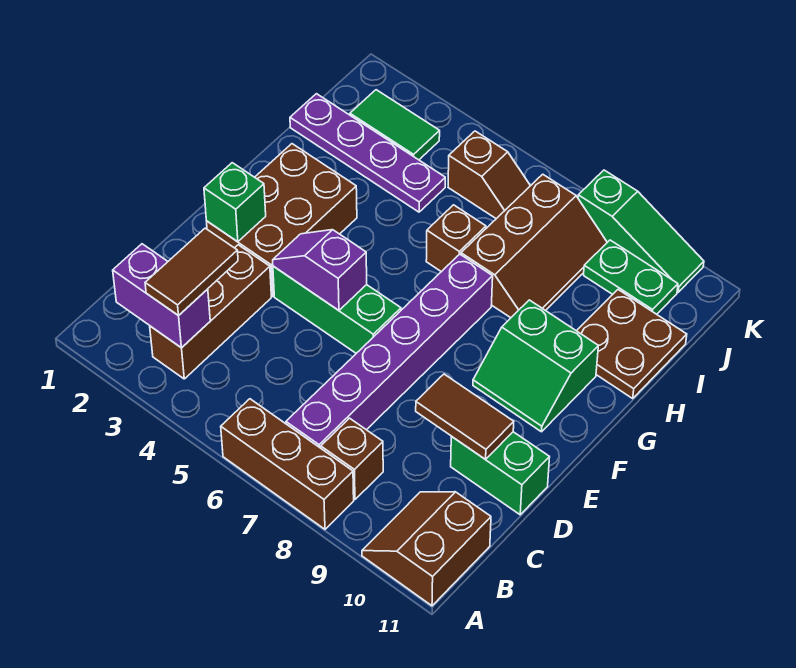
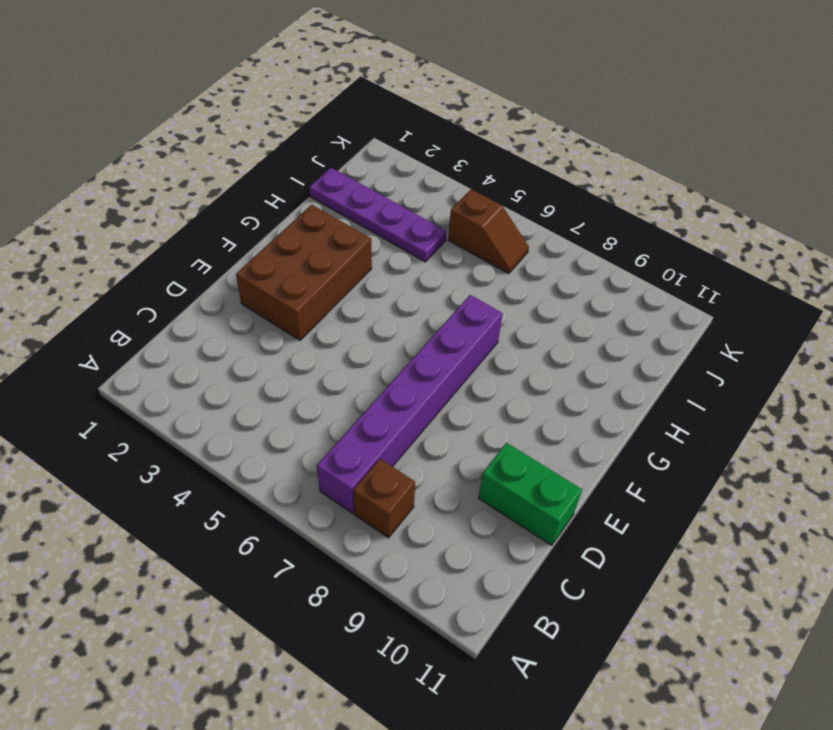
none -> brown 1x3 brick [221,399,354,529]
none -> brown 2x2 slope [362,492,491,606]
none -> brown 1x3 brick [150,245,271,379]

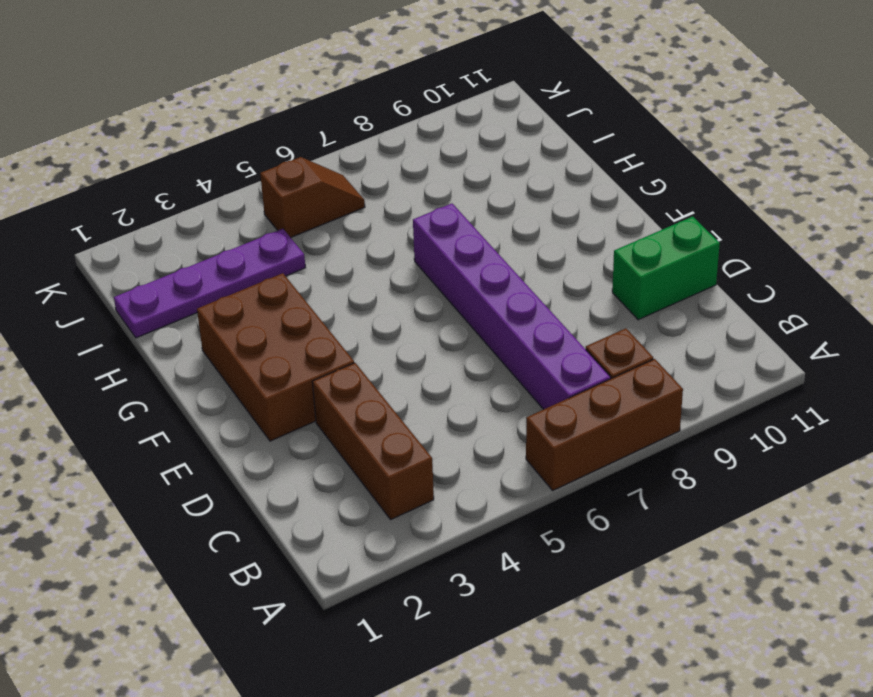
none -> brown 2x2 slope [362,492,491,606]
none -> green 1x3 brick [273,266,401,353]
none -> green 2x2 slope [473,300,598,432]

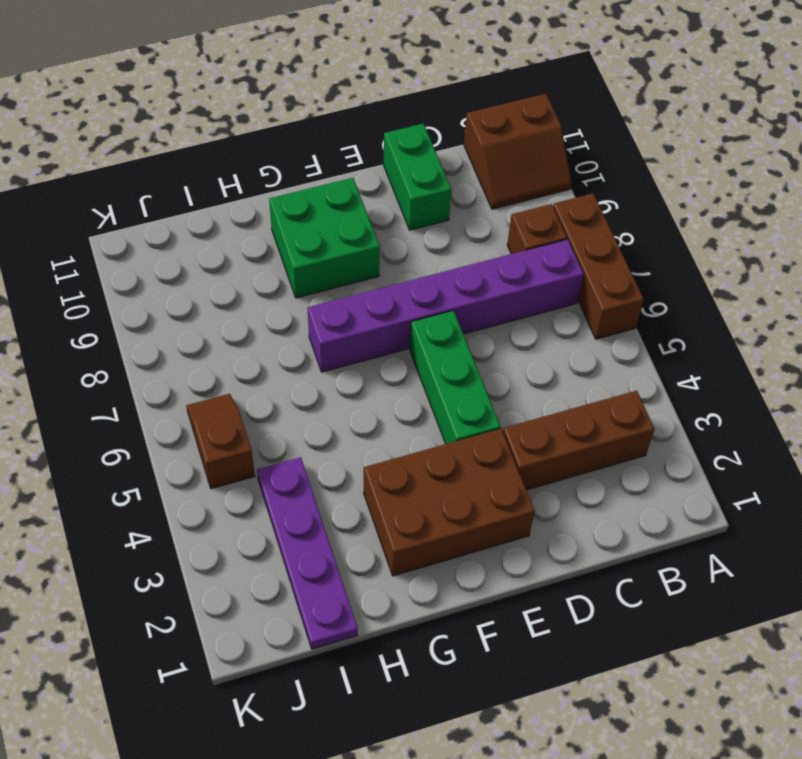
green 2x2 brick [269,178,380,298] -> green 2x2 slope [473,300,598,432]
none -> brown 1x1 brick [426,205,486,272]
none -> brown 2x3 slope [461,174,607,318]
none -> brown 2x2 plate [577,290,687,398]

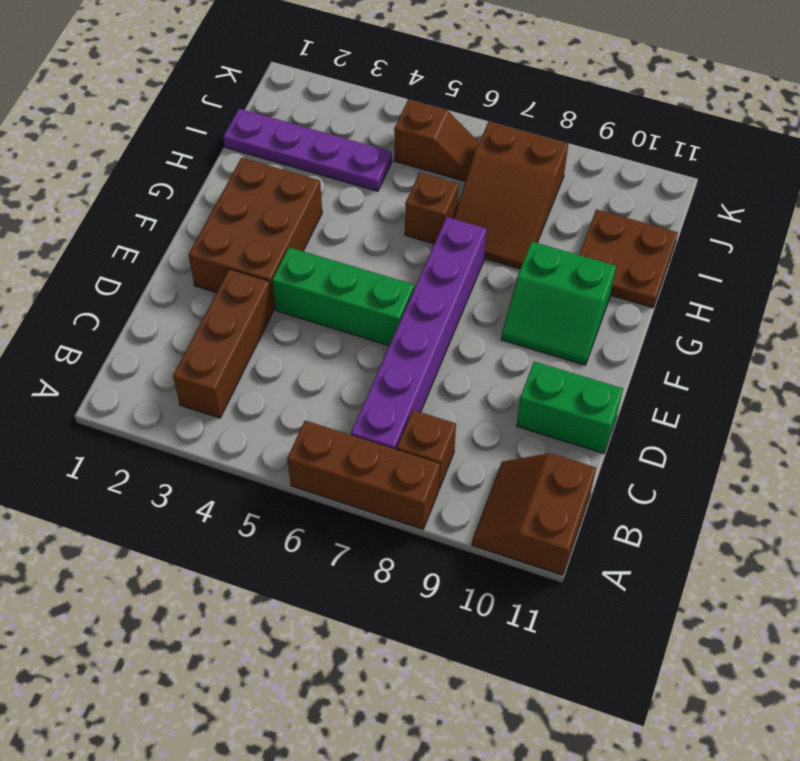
brown 2x3 slope [453,122,568,269] -> brown 2x3 slope turned to [461,174,607,318]
none -> green 1x2 tile [350,90,440,160]
none -> green 1x2 plate [584,240,678,314]
none -> green 1x3 slope [578,170,704,292]

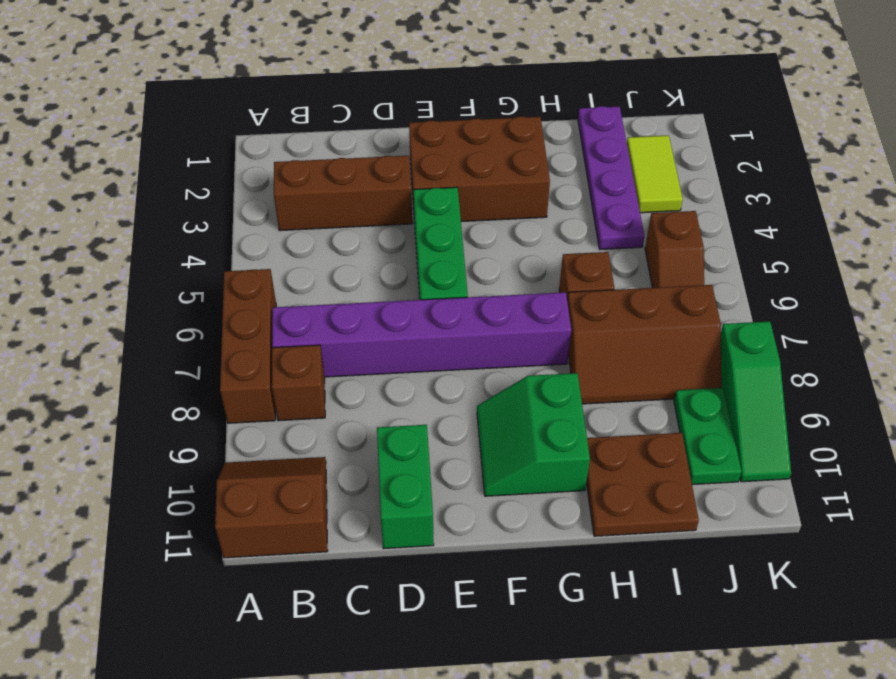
lime 1x2 tile [627,135,683,213] -> green 1x2 tile [350,90,440,160]
none -> purple 1x2 brick [113,244,210,348]
none -> brown 1x2 tile [416,374,514,460]
none -> green 1x1 brick [204,163,266,242]

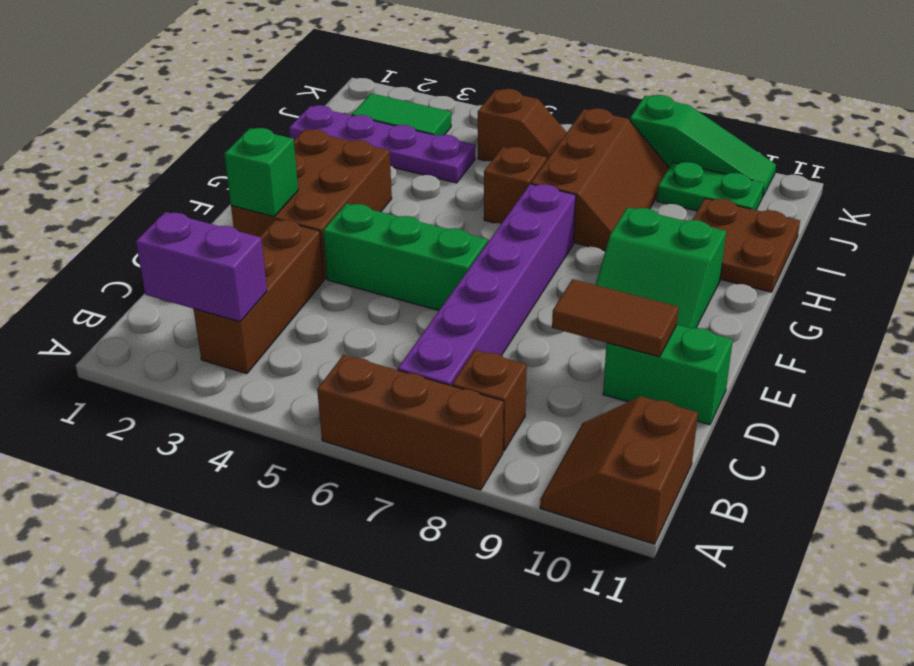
none -> purple 1x2 slope [273,230,367,310]
none -> brown 1x2 tile [145,228,238,316]

